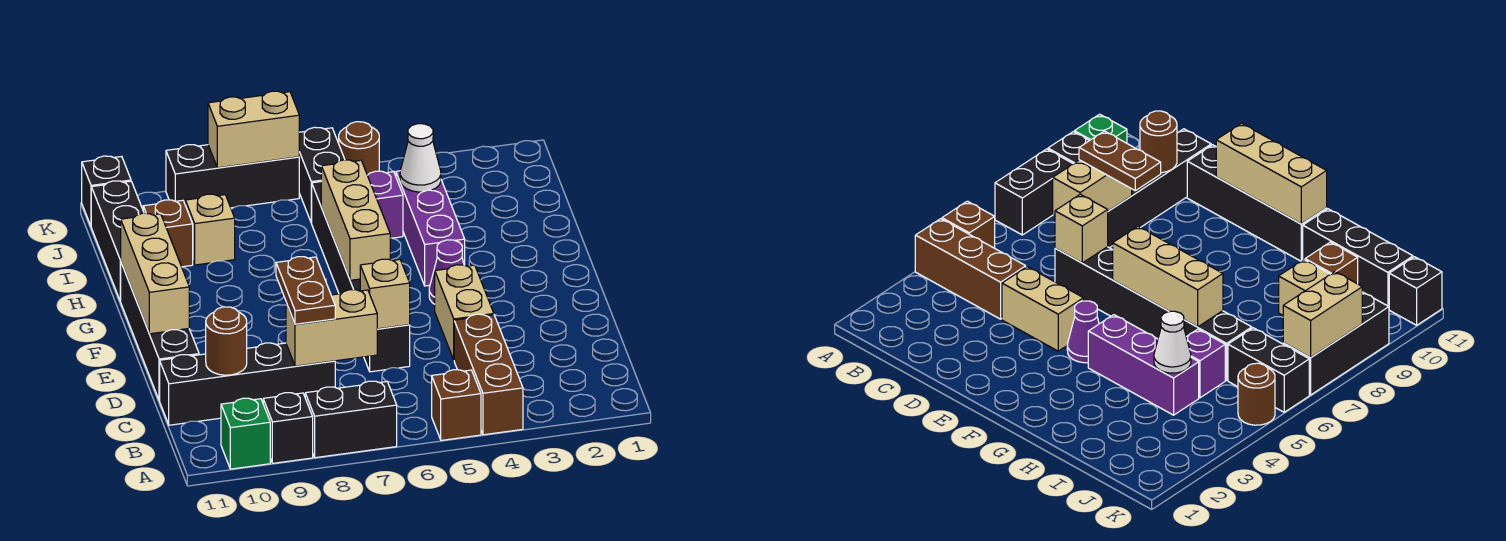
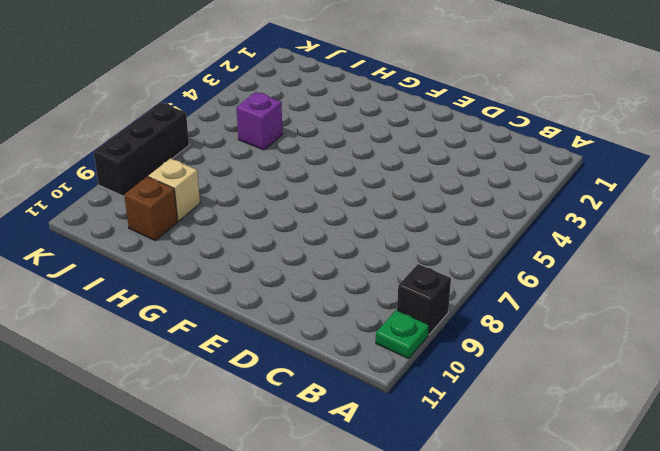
green 1x1 plate [376,310,429,359] -> green 1x1 brick [221,398,270,469]
none -> brown 1x3 brick [454,314,523,435]
none -> brown 1x1 brick [432,370,481,440]
none -> black 1x2 brick [305,381,397,458]

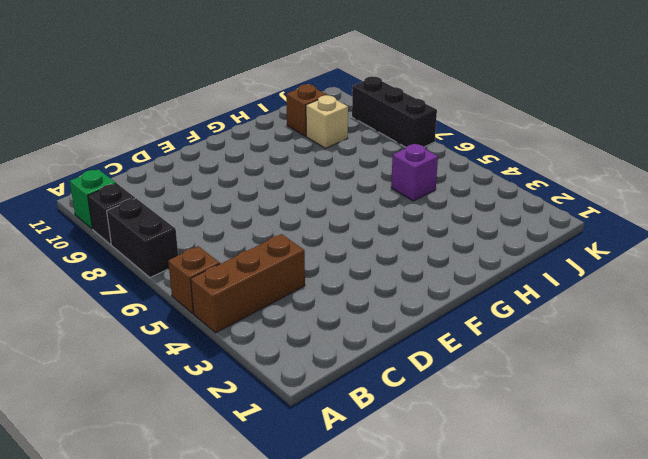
none -> black 1x4 brick [160,343,335,425]
none -> tan 1x2 brick [435,265,494,359]
none -> black 1x6 brick [312,182,410,372]

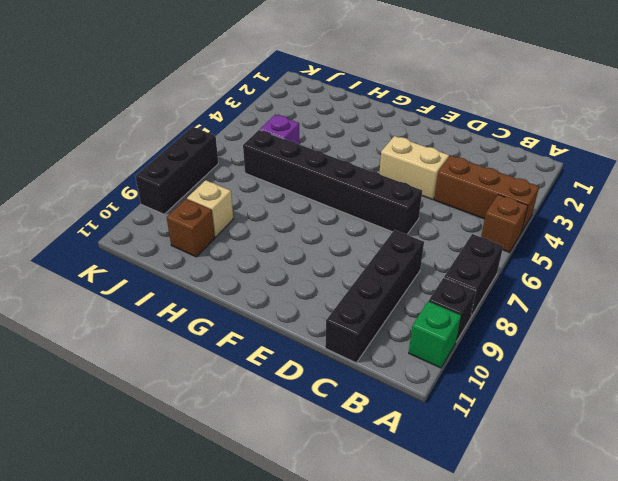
none -> black 1x4 brick [121,263,199,400]
none -> purple 1x1 cone [429,240,464,304]
none -> purple 1x3 brick [396,171,465,286]

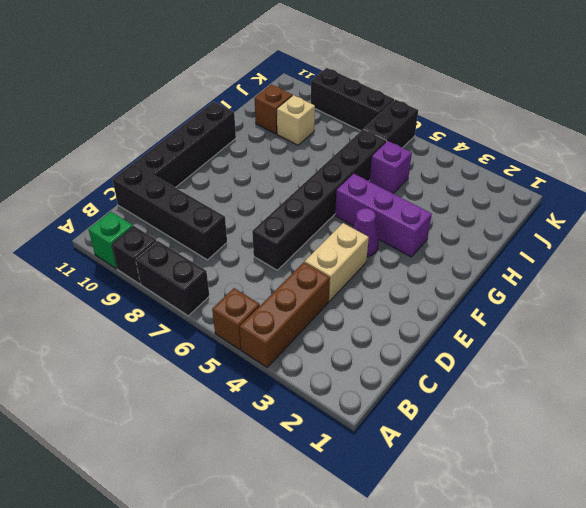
purple 1x3 brick [335,174,432,257] -> purple 1x3 brick turned to [396,171,465,286]
none -> black 1x3 brick [91,181,144,301]
none -> brown 1x1 round brick [339,122,379,175]
none -> black 1x1 brick [82,156,131,226]

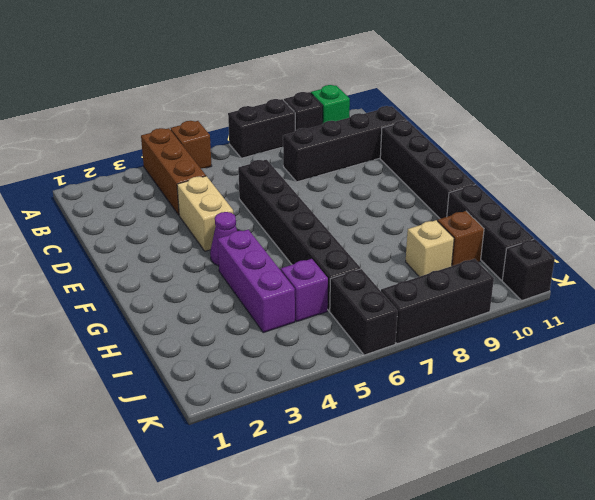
none -> brown 1x1 round brick [339,122,379,175]
none -> tan 1x2 brick [286,290,377,366]
none -> brown 1x1 round brick [206,307,247,375]

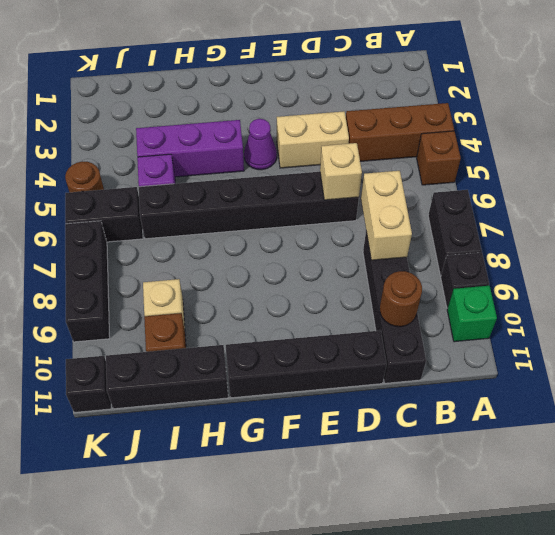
none -> tan 1x3 brick [121,213,189,334]
none -> tan 1x3 brick [321,160,390,280]
none -> white 1x1 cone [400,124,441,192]

